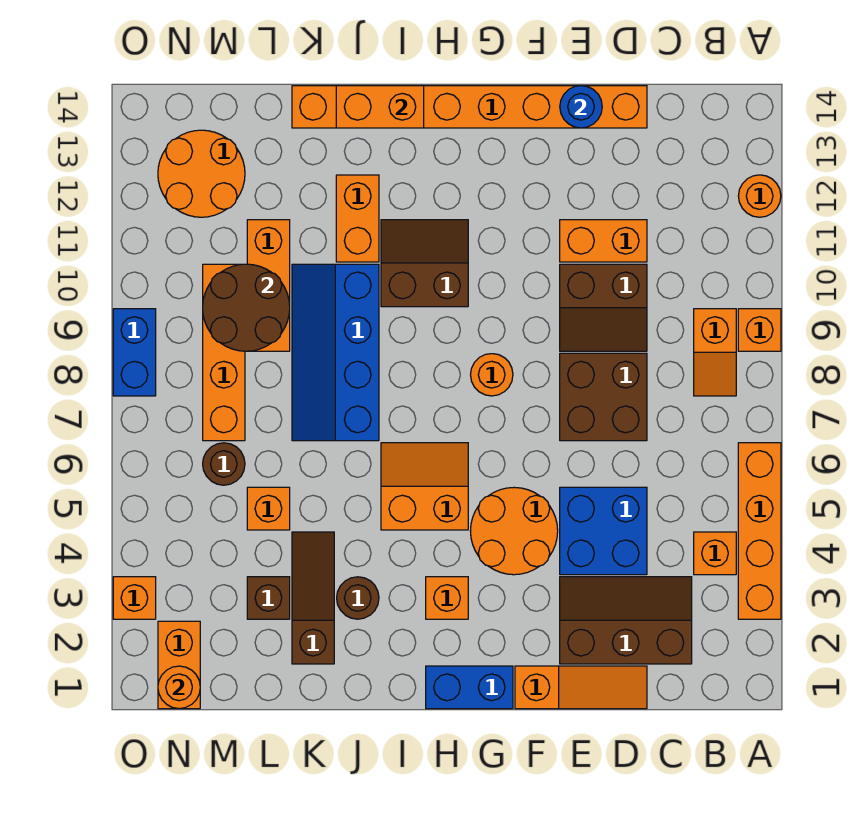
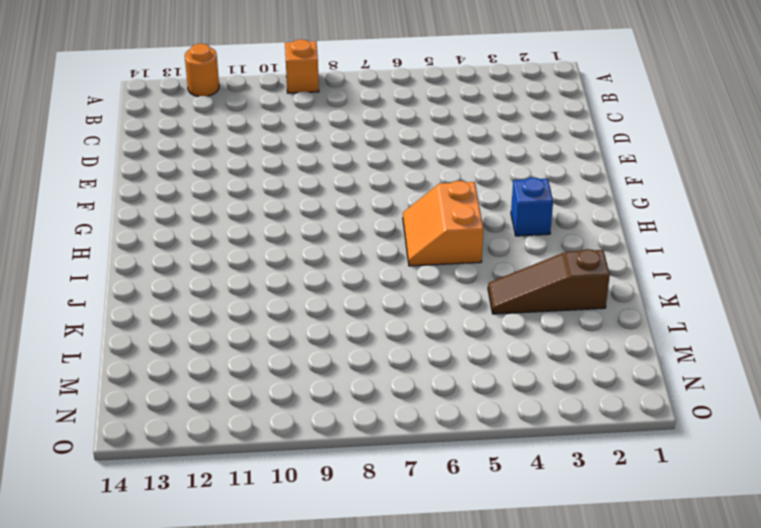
blue 1x1 brick [511,177,553,236] -> orange 1x1 brick [426,577,468,619]
none -> orange 1x4 brick [738,443,781,619]
none -> orange 1x1 brick [694,532,736,575]
none -> orange 1x2 slope [694,309,736,396]
none -> brown 2x3 slope [560,577,692,664]

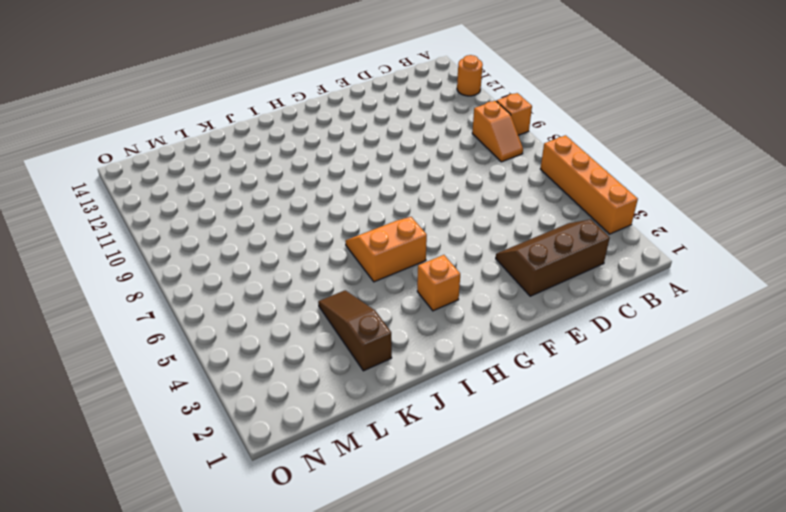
none -> orange 1x1 brick [694,532,736,575]
none -> orange 1x3 slope [515,666,647,709]
none -> blue 2x2 brick [560,487,647,575]
none -> brown 2x2 brick [560,353,647,441]

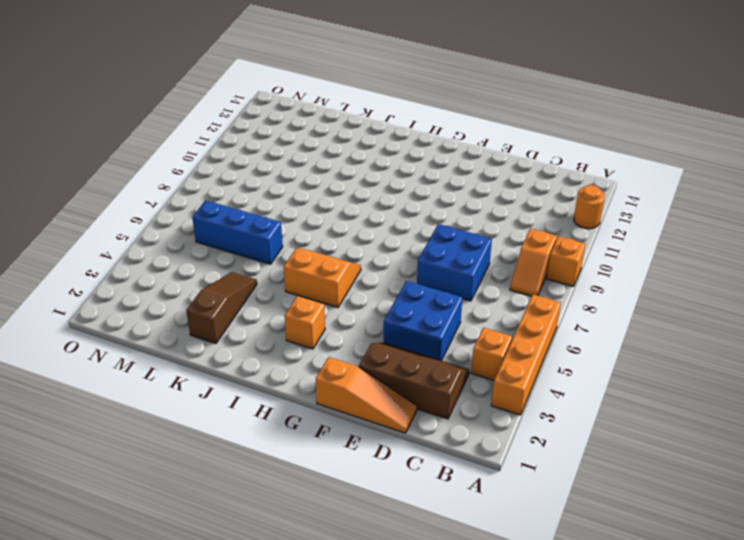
blue 2x2 brick [417,224,492,301] -> brown 2x2 brick [560,353,647,441]
blue 1x3 brick [192,200,283,264] -> brown 1x1 round brick [203,443,245,485]
none -> brown 2x2 slope [560,264,647,351]
none -> orange 1x2 brick [560,220,647,262]
none -> orange 1x8 brick [292,86,647,128]
none -> orange 2x2 round brick [471,487,558,575]

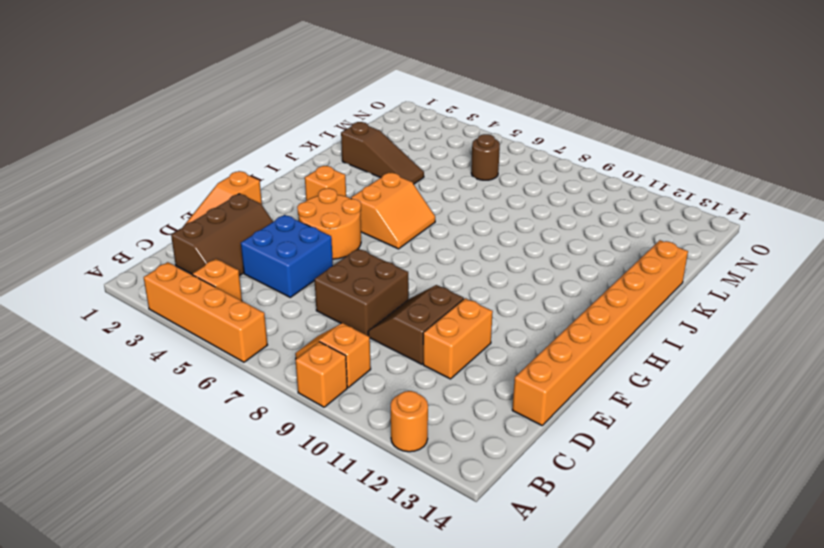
none -> blue 1x2 brick [426,666,513,709]
none -> orange 1x1 round brick [471,354,513,396]
none -> brown 2x2 slope [381,220,468,307]
none -> brown 1x1 round brick [337,577,379,619]

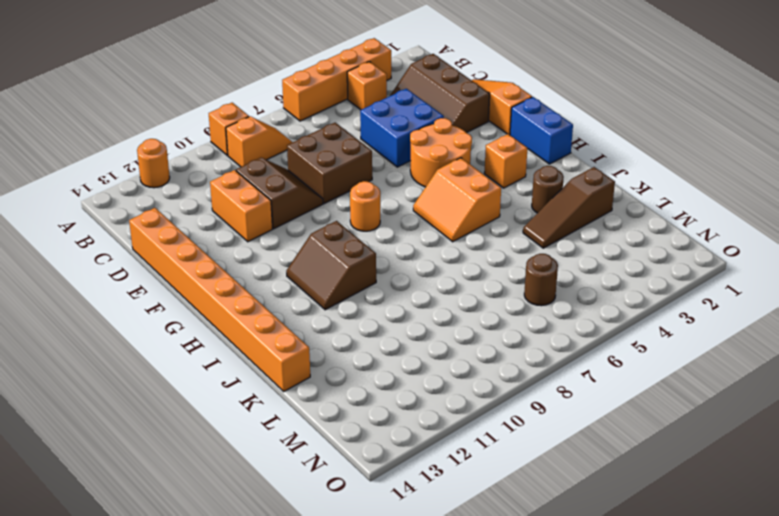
none -> blue 2x4 slope [292,264,379,441]
none -> orange 1x2 brick [336,175,379,262]
none -> brown 1x1 brick [247,577,290,619]
none -> orange 1x1 brick [247,487,290,530]

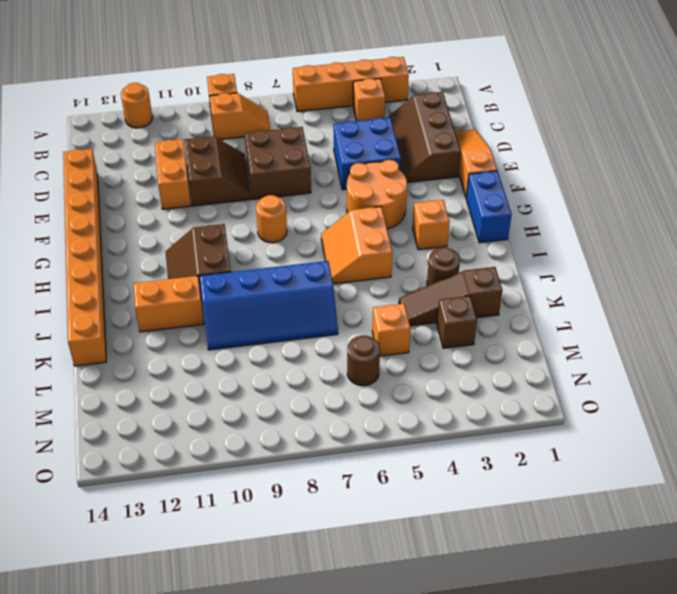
none -> orange 1x3 brick [247,220,290,351]
none -> orange 1x4 brick [203,264,245,441]
none -> orange 2x2 round brick [158,130,245,217]
none -> orange 1x2 brick [158,621,200,709]

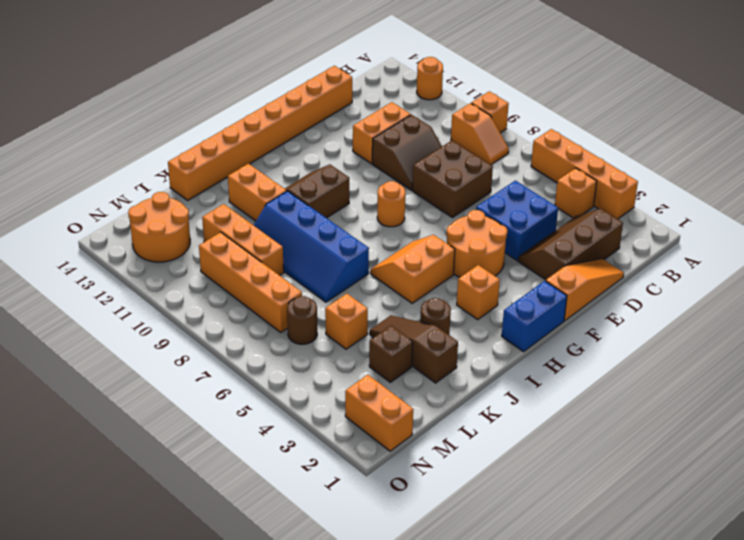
none -> orange 1x1 brick [113,577,156,619]
none -> blue 1x2 brick [113,309,156,396]
none -> blue 1x1 round brick [560,86,602,128]
none -> orange 1x2 brick [336,86,424,128]

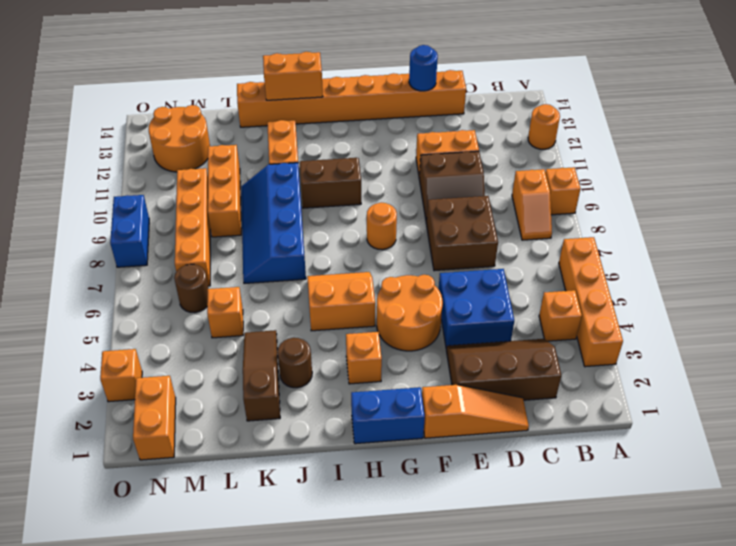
none -> brown 1x1 brick [247,577,290,619]
none -> brown 2x2 round brick [203,264,290,351]
none -> orange 1x1 round brick [158,666,200,709]

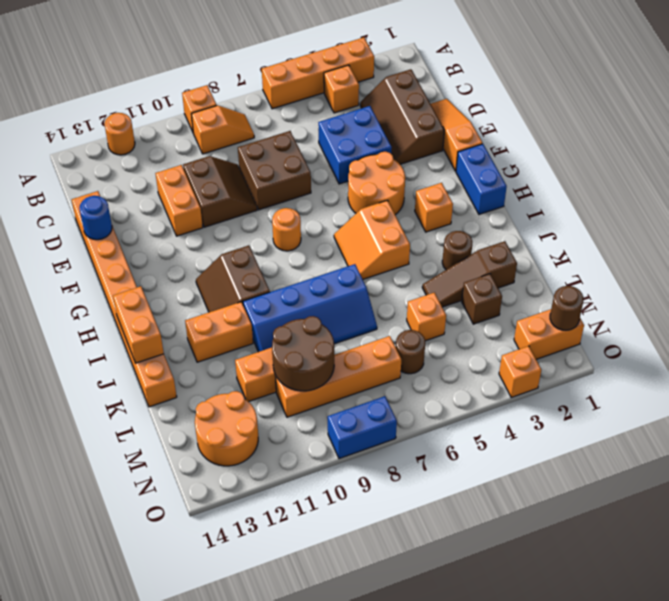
brown 1x1 round brick [550,286,584,330] -> orange 1x1 round brick [158,666,200,709]

